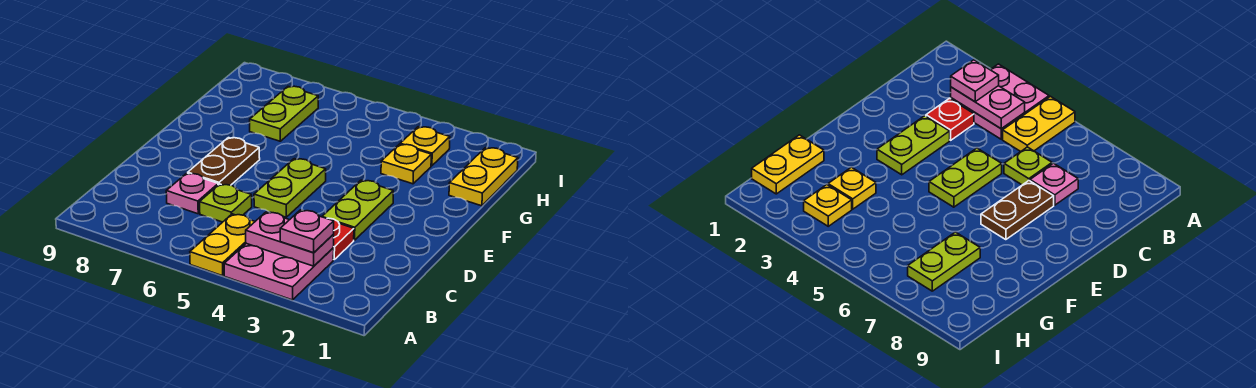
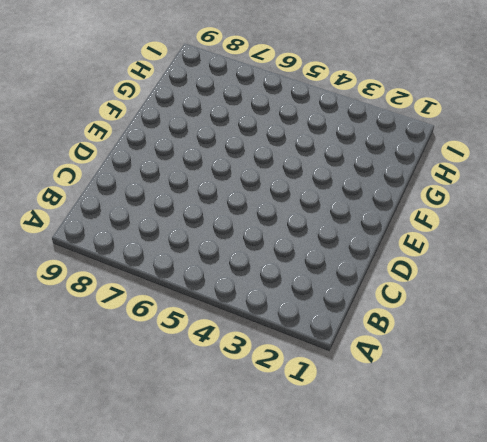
none -> pink 2x2 plate [224,244,334,300]
none -> yellow 1x2 plate [190,214,255,276]
none -> red 1x1 plate [327,218,354,260]

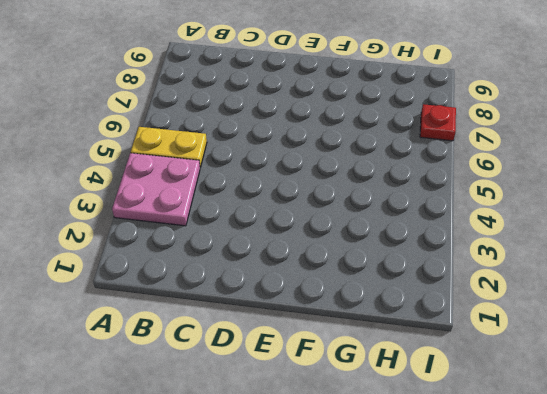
red 1x1 plate [420,104,456,141] -> red 1x1 plate moved to [327,218,354,260]
none -> lime 1x1 plate [200,184,252,222]
none -> pink 1x1 plate [166,173,218,214]
none -> lime 1x2 plate [322,180,393,240]

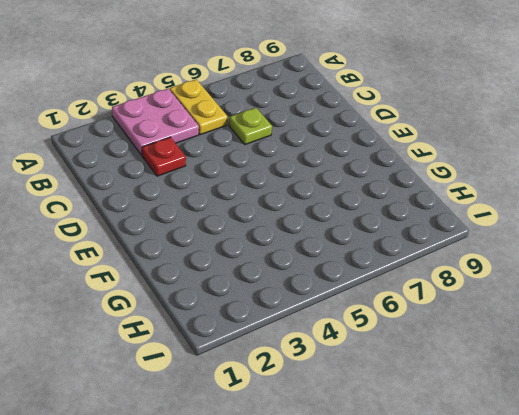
none -> pink 1x1 plate [166,173,218,214]
none -> lime 1x2 plate [322,180,393,240]
none -> lime 1x2 plate [254,159,326,217]

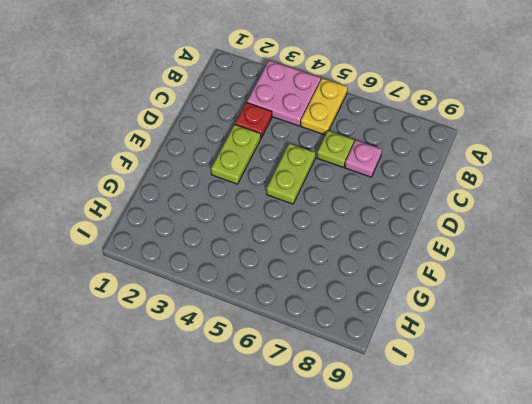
none -> brown 1x2 plate [188,138,260,185]
none -> yellow 1x2 plate [449,148,518,206]
none -> yellow 1x1 plate [381,144,431,184]

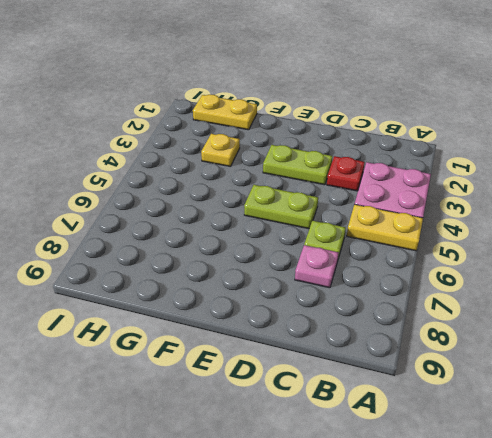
none -> brown 1x2 plate [188,138,260,185]
none -> lime 1x2 plate [250,86,318,141]
none -> yellow 1x1 plate [400,127,450,166]

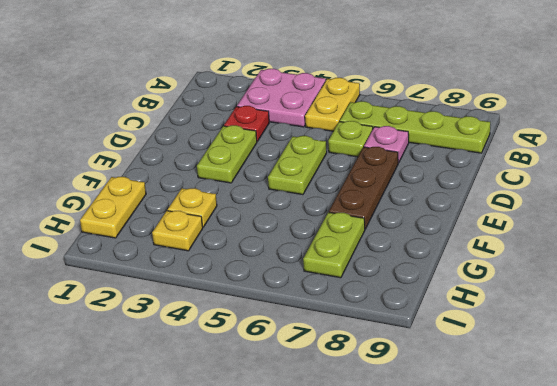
lime 1x4 plate [340,101,490,153] -> none
brown 1x3 plate [329,147,398,229] -> brown 1x2 plate [188,138,260,185]
none -> pink 1x2 plate [246,212,334,266]
none -> pink 1x1 plate [280,210,334,253]

